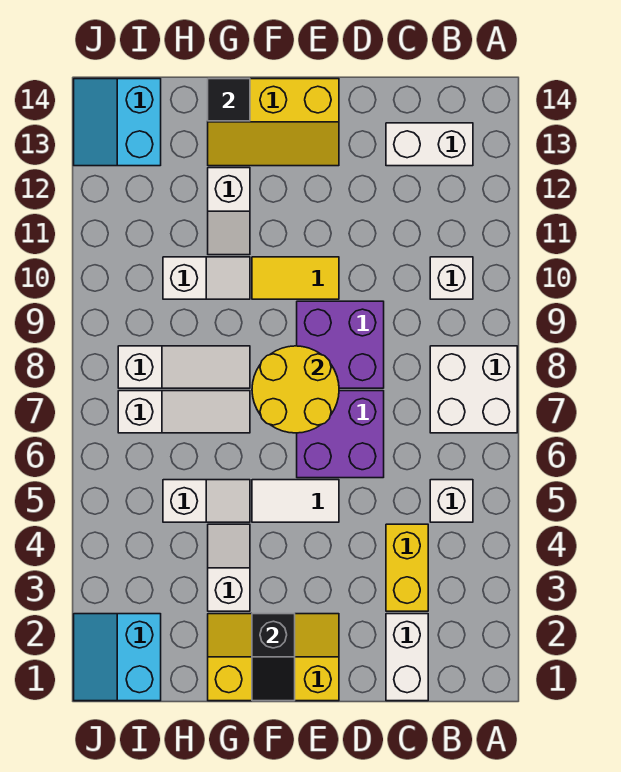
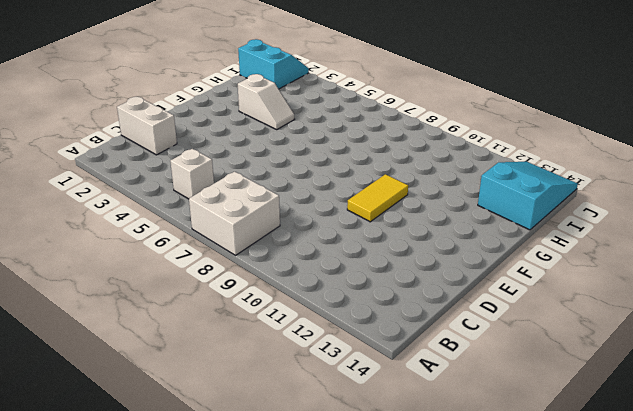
cyan 2x3 slope [478,162,578,230] -> cyan 2x2 slope [74,79,161,166]
none -> white 1x1 brick [430,257,473,299]
none -> white 1x2 brick [386,123,473,166]
none -> yellow 1x2 brick [386,524,428,611]

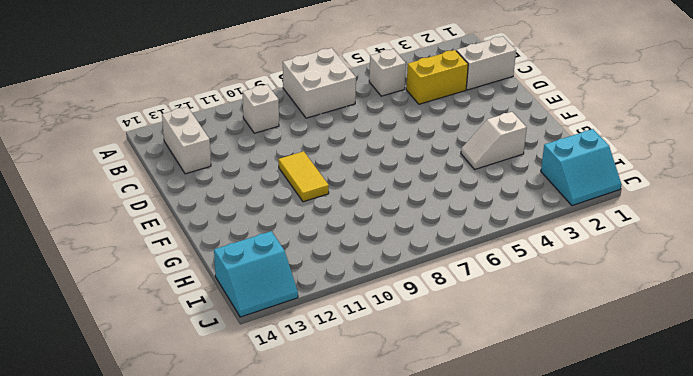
none -> purple 2x2 brick [297,391,384,478]
none -> purple 2x2 brick [297,301,384,388]
none -> yellow 2x3 slope [208,614,339,701]

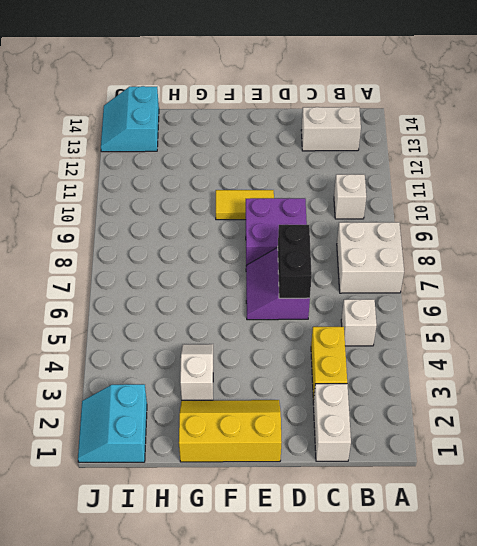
purple 2x2 slope [246,248,310,320] -> purple 2x2 brick [297,391,384,478]
black 1x2 brick [278,225,312,298] -> none
none -> white 1x2 tile [252,480,339,522]
none -> yellow 2x3 slope [208,79,339,166]
none -> white 1x2 slope [163,480,250,522]

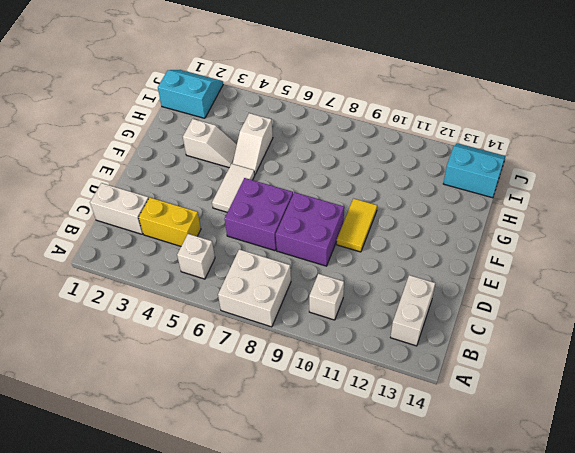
none -> yellow 2x3 slope [208,614,339,701]
none -> yellow 2x3 slope [208,79,339,166]
none -> white 1x3 slope [118,391,250,433]

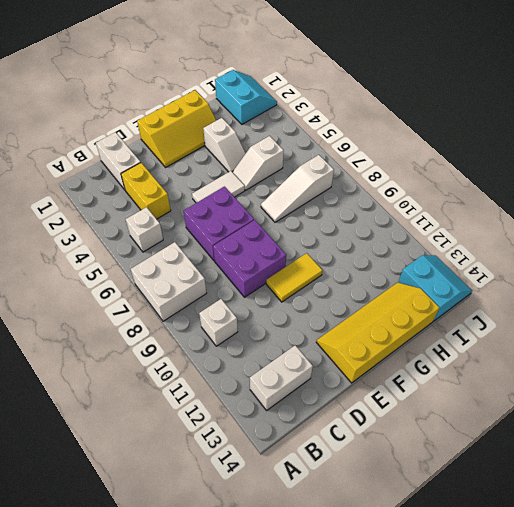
yellow 2x4 slope [316,282,440,383] -> yellow 2x3 slope [208,79,339,166]
none -> white 1x3 slope [118,346,250,388]
none -> white 1x2 slope [163,257,250,299]
none -> white 1x2 slope [208,168,250,255]

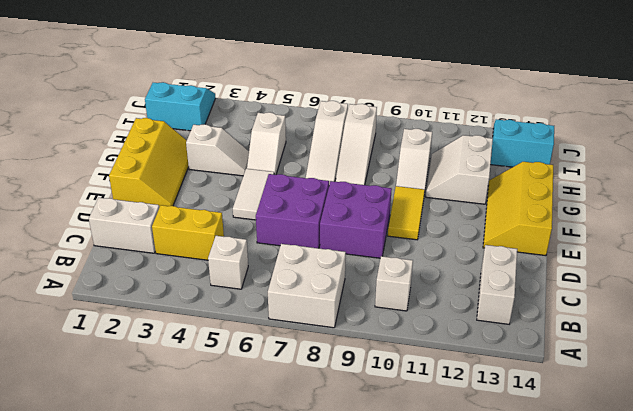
white 2x2 slope [426,135,493,204] -> white 1x2 slope [208,168,250,255]
none -> yellow 2x2 round brick [252,346,339,433]
none -> black 1x2 slope [252,614,295,701]
none -> black 1x1 tile [208,79,250,121]

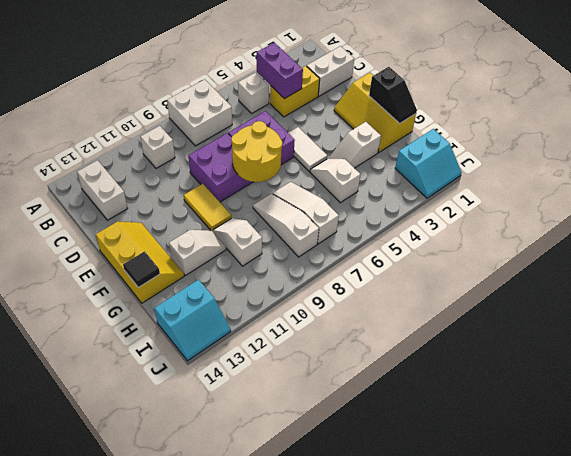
purple 1x2 brick [257,43,303,99] -> none
black 1x2 slope [369,67,417,124] -> black 1x2 slope turned to [252,614,295,701]

